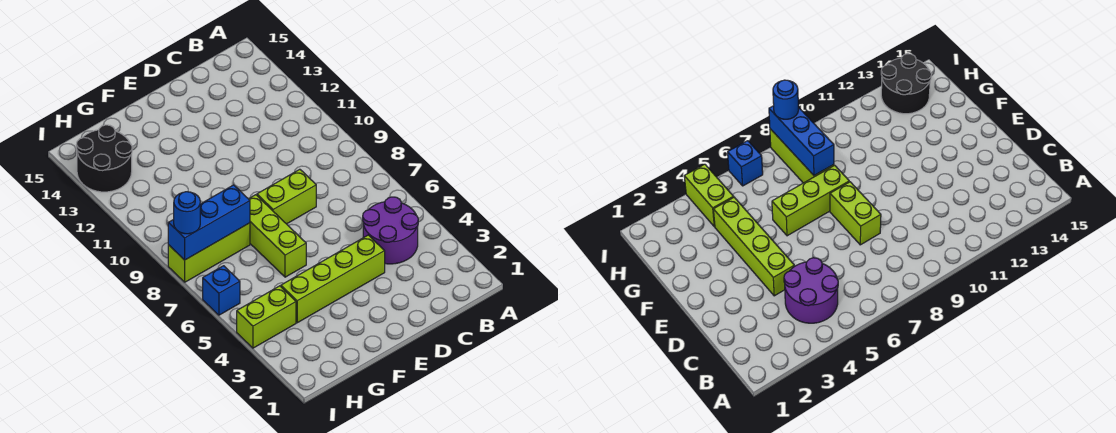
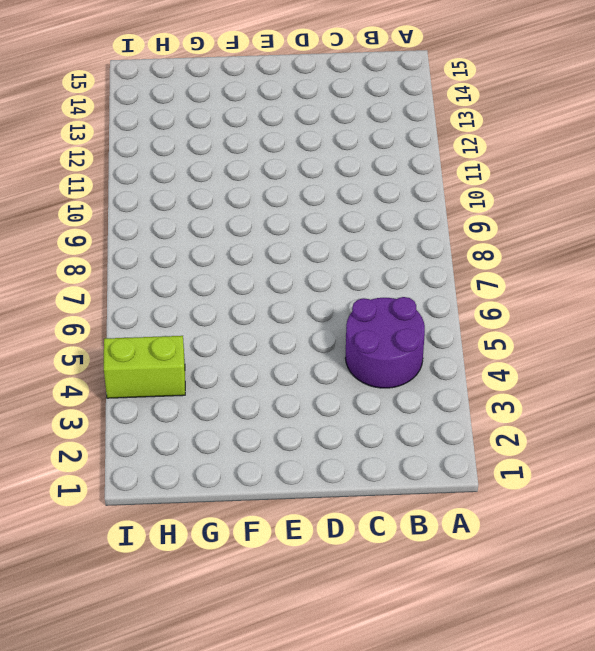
none -> lime 1x4 brick [281,235,385,323]
none -> lime 1x2 brick [257,169,316,224]

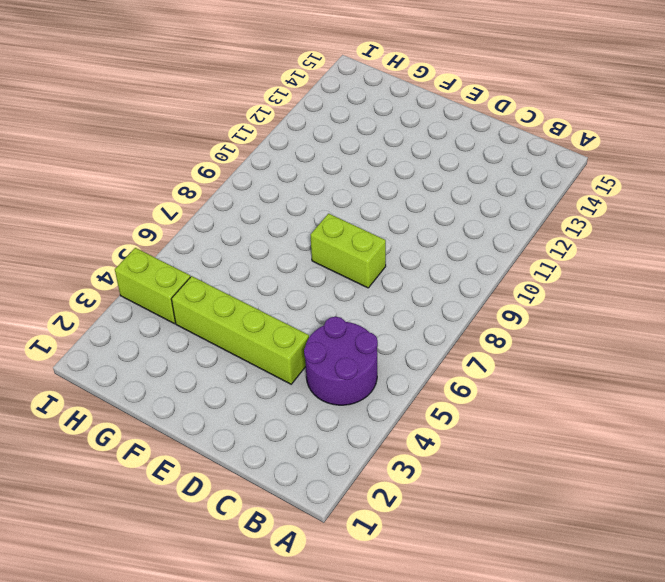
none -> lime 1x3 brick [249,195,306,277]
none -> lime 1x3 brick [168,223,250,282]

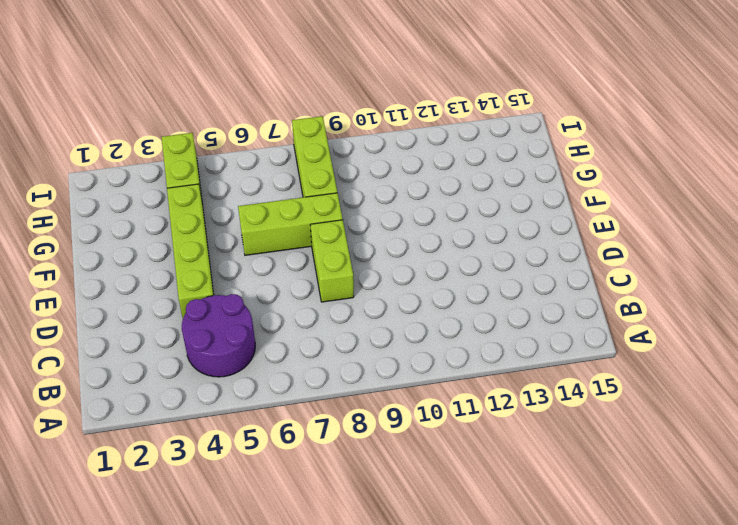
none -> black 2x2 round brick [76,125,132,192]
none -> blue 1x1 brick [203,266,240,315]

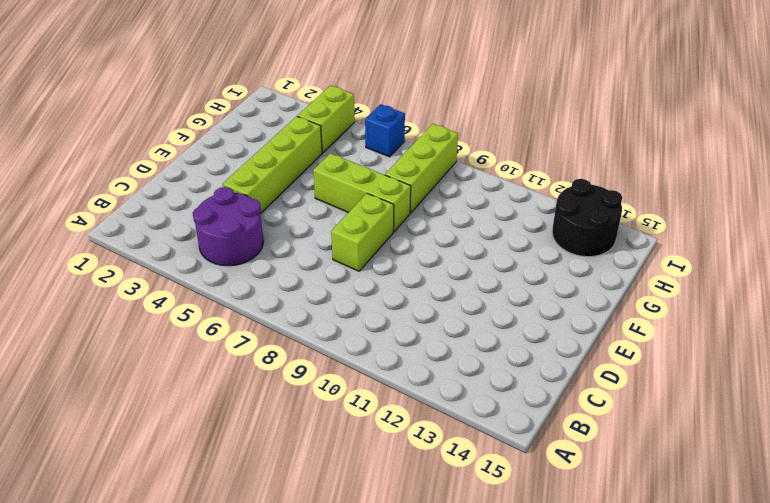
none -> blue 1x3 brick [168,185,250,260]
none -> blue 1x1 round brick [174,192,200,234]

